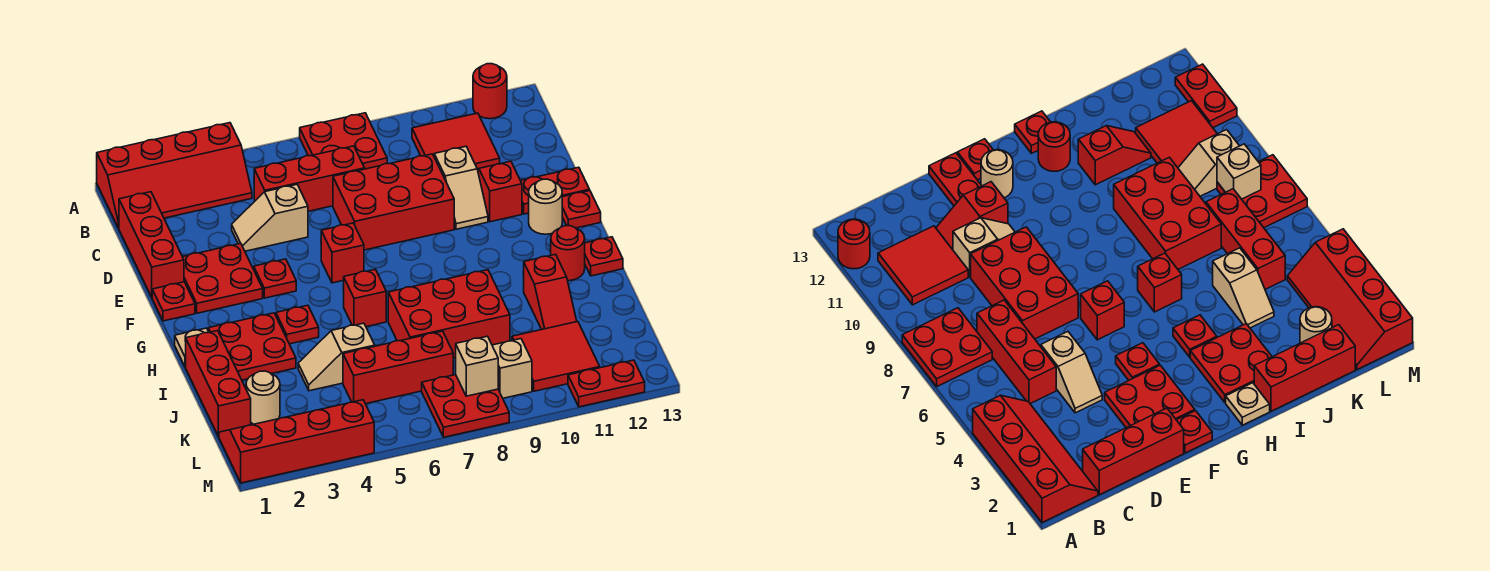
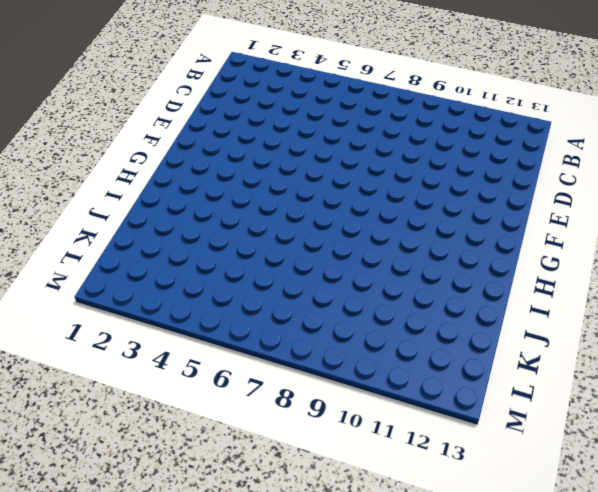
none -> red 2x4 slope [97,123,252,228]
none -> red 2x2 plate [300,113,387,169]
none -> red 1x1 round brick [473,64,507,119]
none -> red 2x2 tile [412,113,500,169]

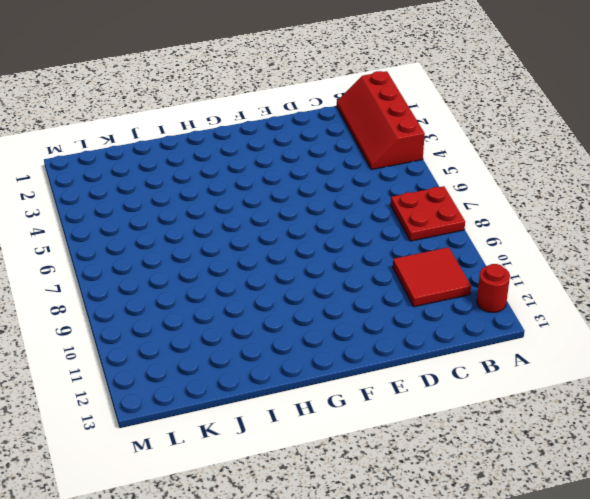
none -> red 1x3 brick [119,192,184,297]
none -> red 1x3 brick [254,146,365,211]
none -> tan 1x2 slope [232,185,308,251]
none -> red 2x3 brick [333,154,454,250]

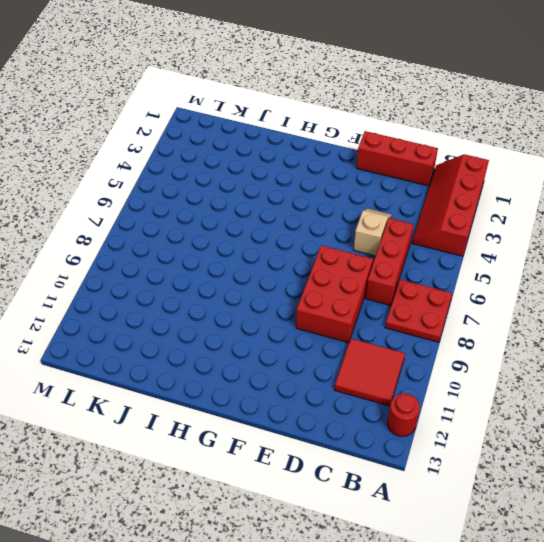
none -> tan 1x2 slope [434,146,488,229]
none -> red 1x2 slope [477,161,522,222]
none -> red 2x2 plate [183,244,263,313]
none -> red 1x2 plate [521,167,590,214]

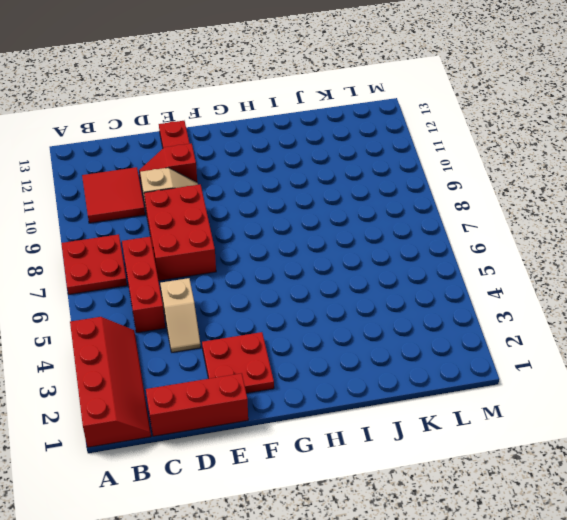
none -> red 1x1 round brick [473,64,507,119]
none -> red 1x1 plate [152,282,195,321]
none -> red 1x1 plate [254,259,296,298]
none -> red 1x1 brick [321,223,364,283]

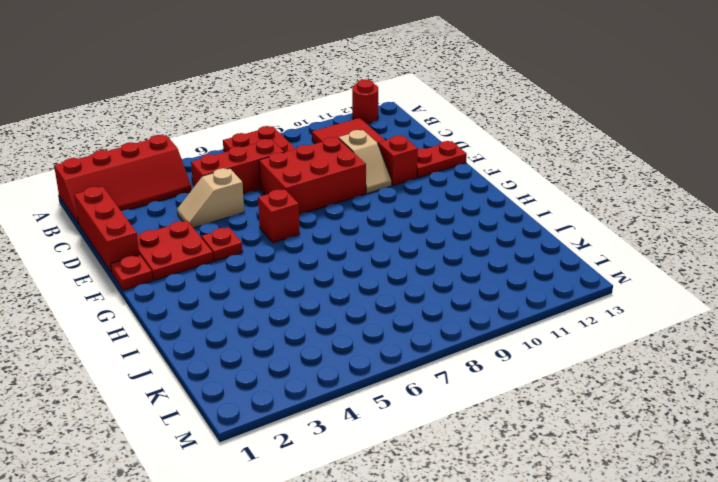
none -> tan 1x1 round brick [529,179,562,234]
none -> red 1x1 plate [562,191,601,228]
none -> tan 1x1 plate [175,328,208,367]
none -> red 2x2 plate [208,313,296,380]

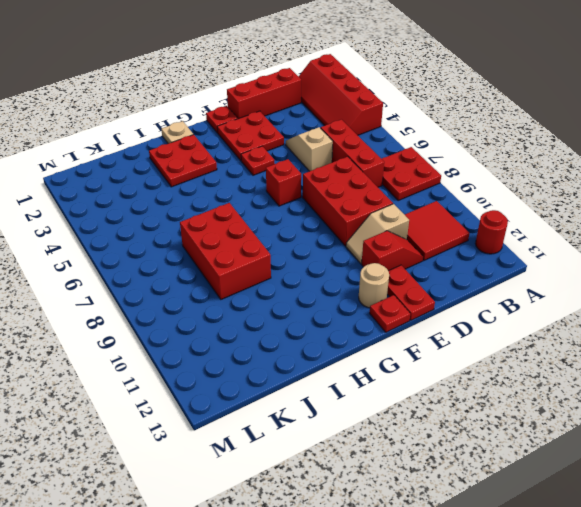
none -> red 1x1 plate [276,305,319,344]
none -> red 1x1 brick [343,269,386,327]
none -> red 1x1 round brick [551,226,585,281]
none -> red 1x1 plate [585,237,623,276]

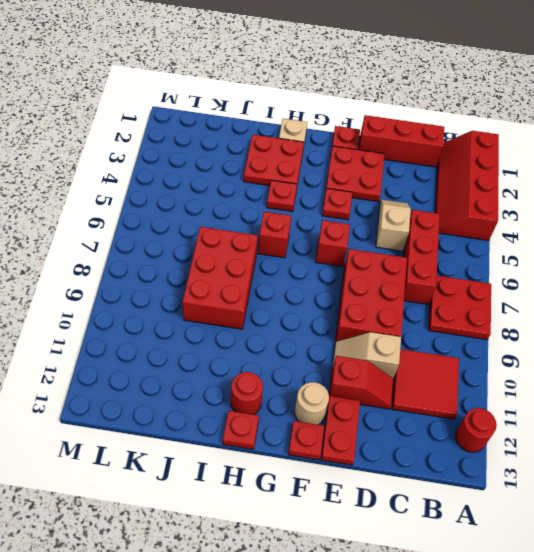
none -> red 1x3 brick [186,331,251,437]
none -> red 1x2 slope [523,254,577,330]
none -> tan 1x2 slope [298,323,375,391]
none -> tan 1x1 round brick [246,371,280,424]

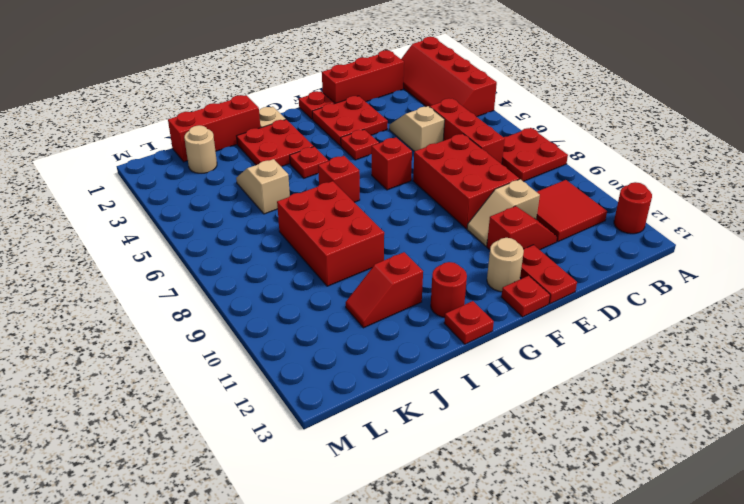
none -> red 1x3 brick [343,331,453,404]
none -> tan 1x2 slope [492,339,532,398]
none -> red 2x2 tile [512,322,600,391]
none -> red 2x4 slope [219,400,374,483]

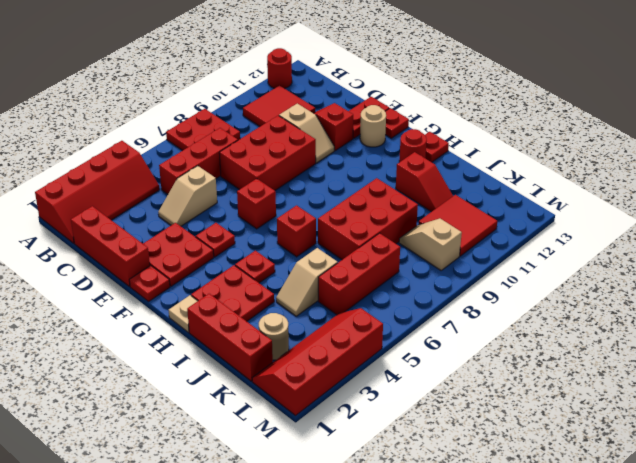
none -> red 2x2 plate [422,375,509,437]
none -> red 1x2 plate [568,360,645,407]
none -> tan 1x1 brick [455,336,498,396]

